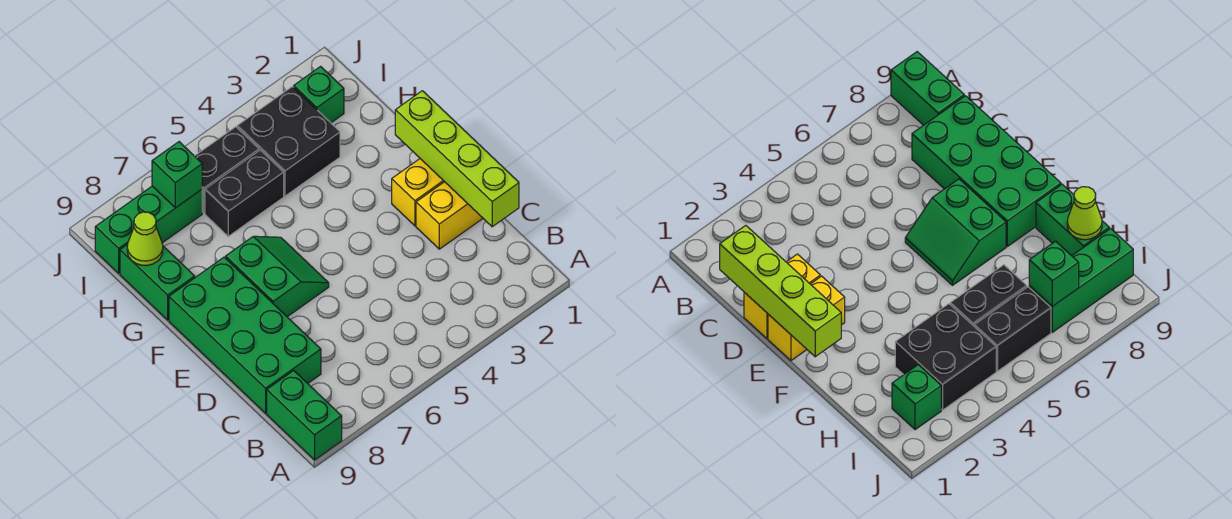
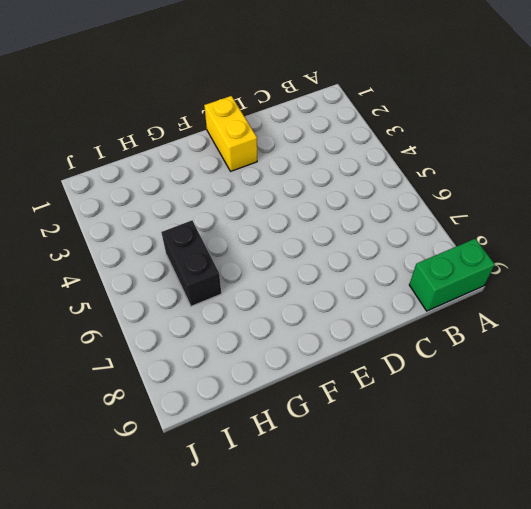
none -> green 2x4 brick [169,257,321,413]
none -> yellow 1x2 brick [416,182,483,249]
none -> green 2x2 slope [226,236,329,317]

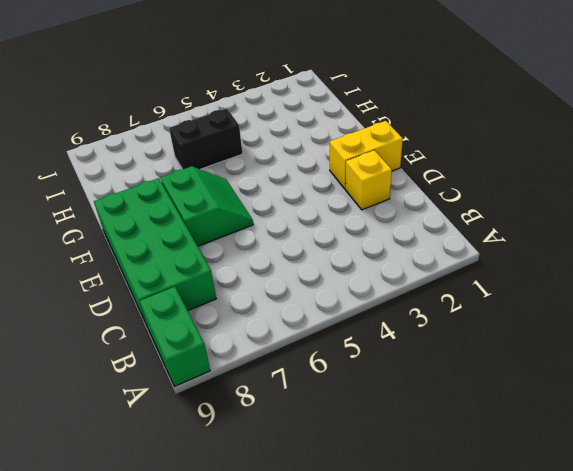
yellow 1x1 brick [346,150,392,210] -> yellow 1x2 brick [416,182,483,249]
none -> green 1x2 brick [120,244,195,320]
none -> black 2x2 brick [237,87,340,196]
none -> green 1x1 brick [294,66,344,123]

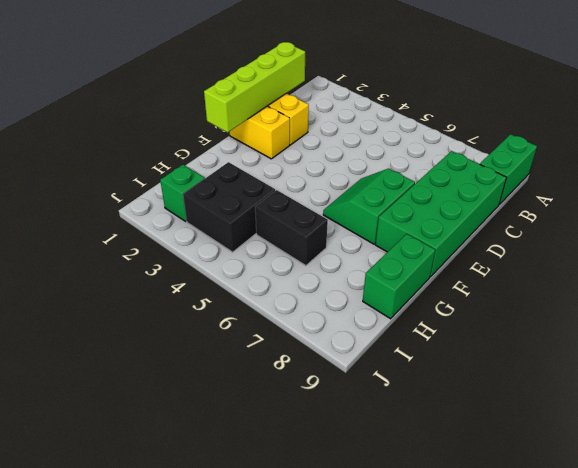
none -> black 1x2 brick [195,127,259,213]
none -> green 1x3 brick [95,186,202,273]
none -> lime 1x1 cone [127,212,163,266]

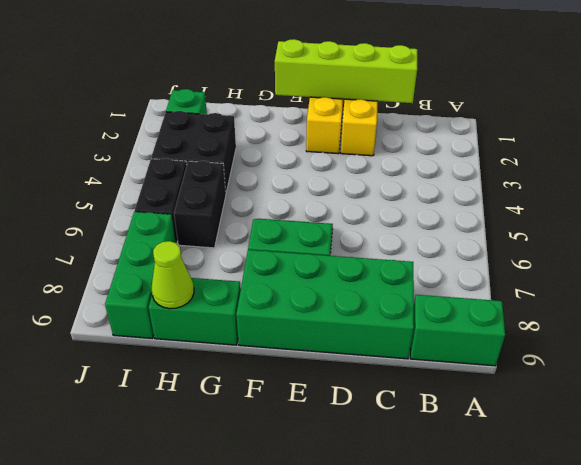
none -> green 1x1 brick [152,142,202,208]

